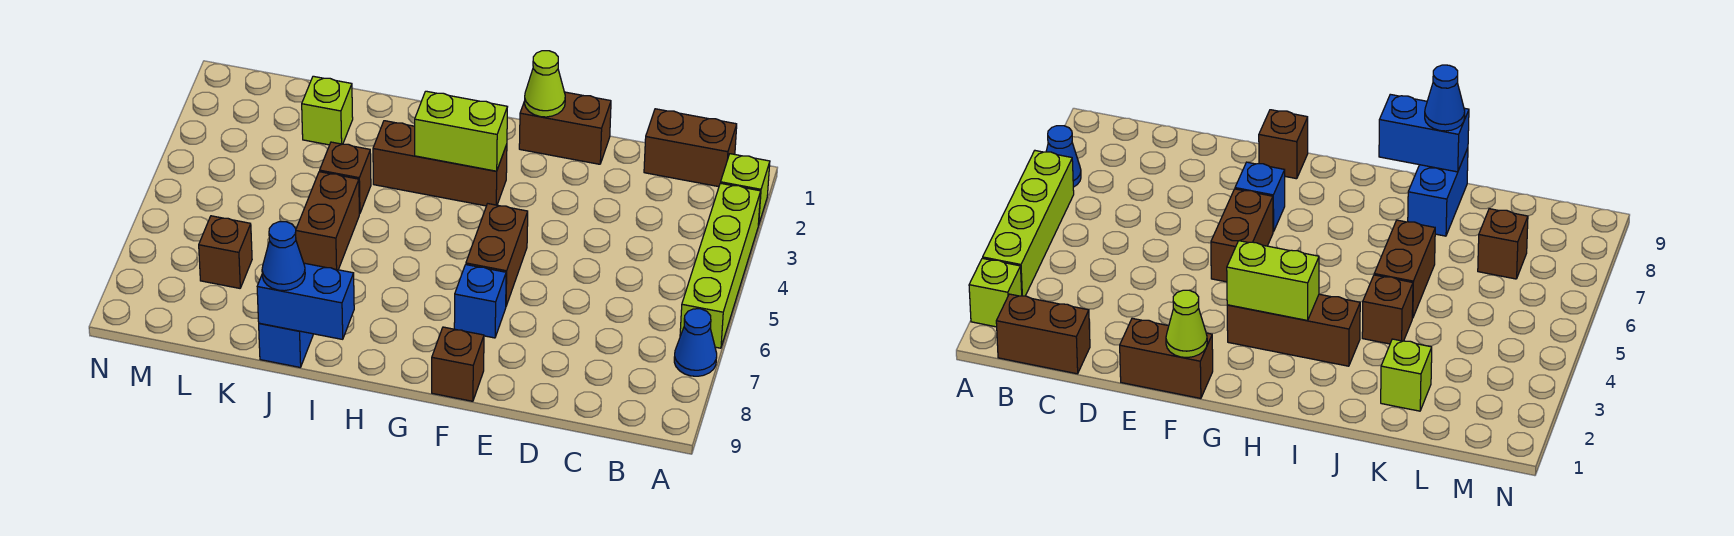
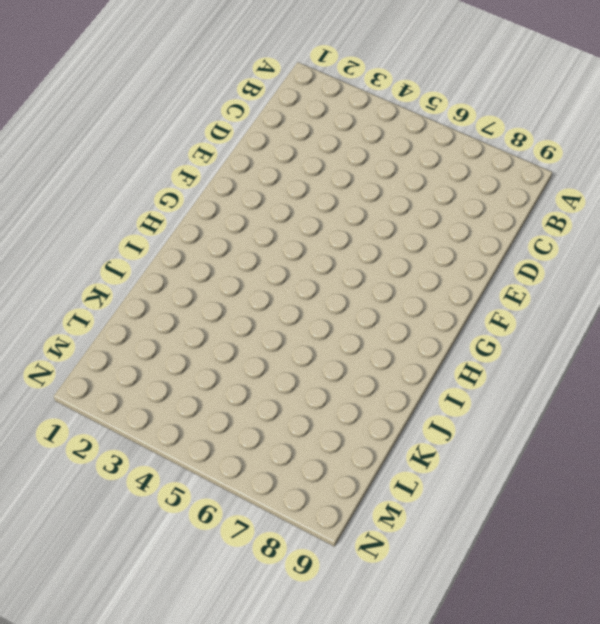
none -> lime 1x1 brick [721,154,770,225]
none -> lime 1x4 brick [680,183,761,348]
none -> blue 1x1 cone [674,309,717,376]

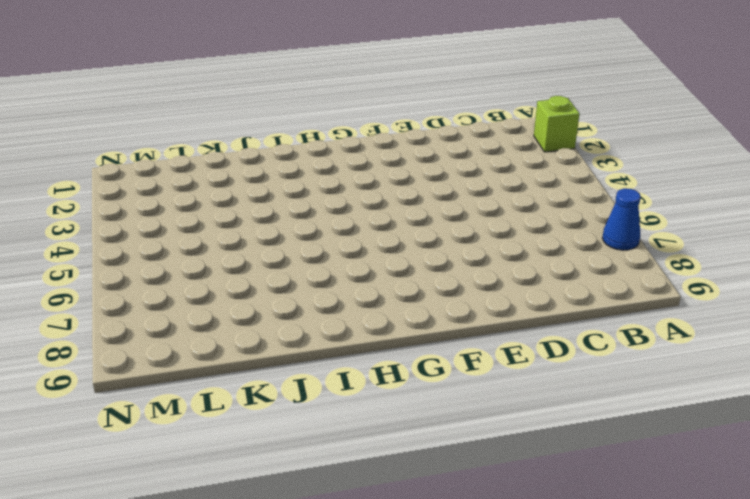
none -> lime 1x4 brick [680,183,761,348]
none -> brown 1x2 brick [644,109,737,187]
none -> brown 1x2 brick [519,92,611,164]

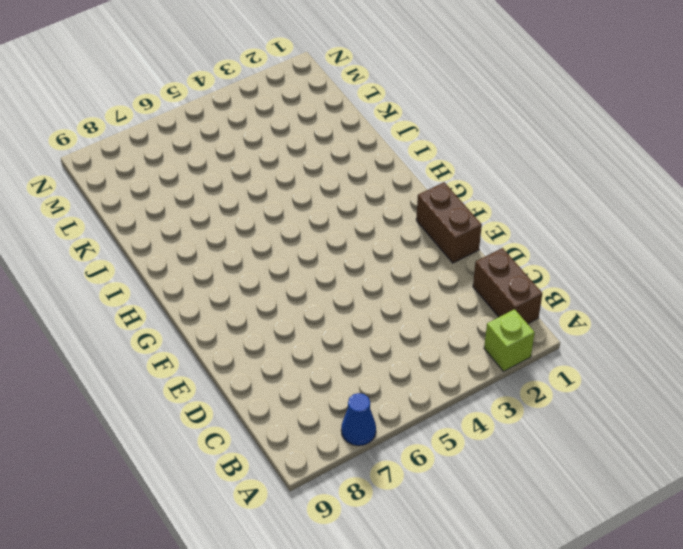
none -> lime 1x4 brick [680,183,761,348]
none -> brown 1x2 brick [466,204,528,306]
none -> blue 1x1 brick [454,265,506,338]

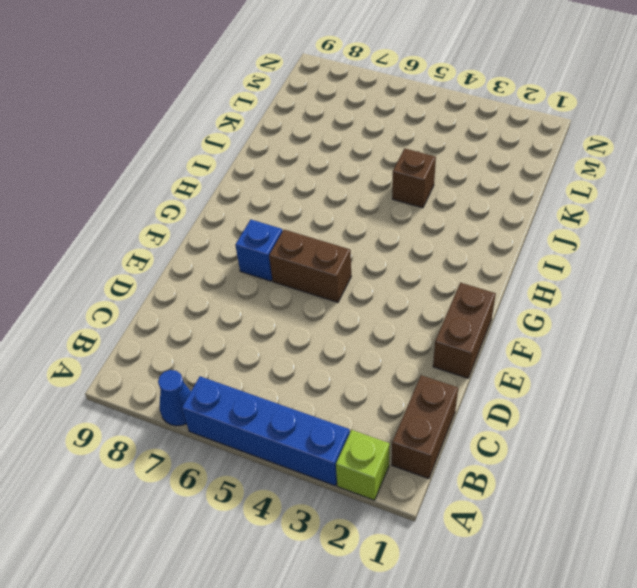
blue 1x4 brick [182,376,350,486] -> lime 1x4 brick [680,183,761,348]
none -> brown 1x1 brick [432,327,484,401]
none -> brown 1x3 brick [373,121,507,206]
none -> brown 1x2 brick [296,172,359,270]

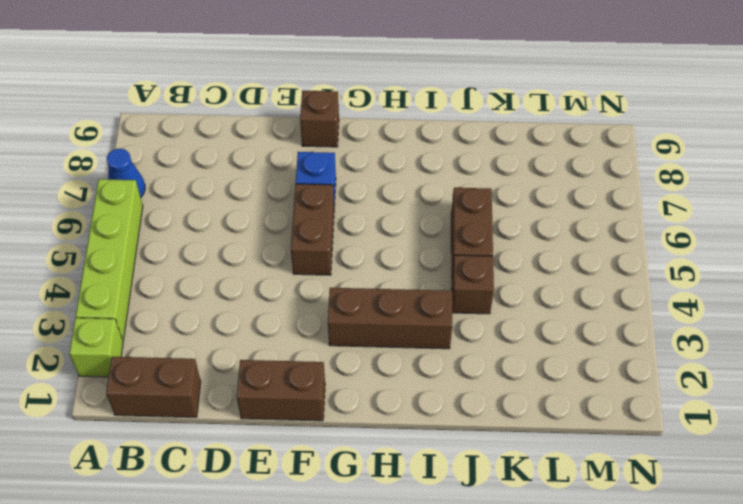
none -> blue 1x2 brick [259,323,313,367]
none -> lime 1x1 brick [302,76,353,145]
none -> brown 1x1 brick [199,216,252,288]

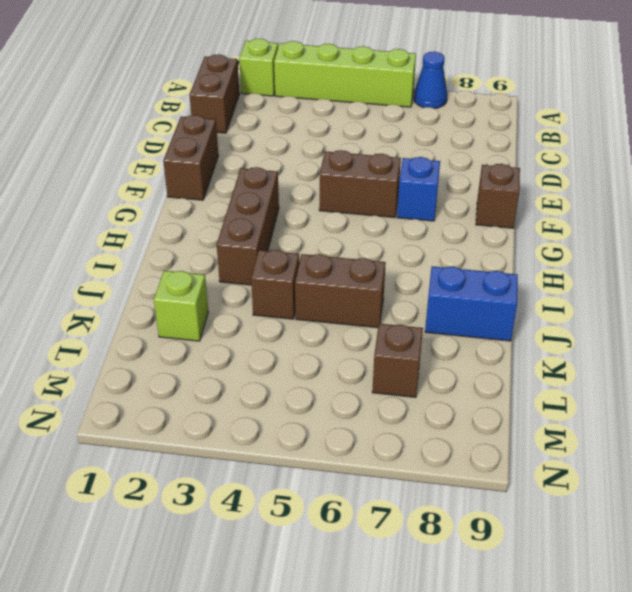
none -> lime 1x1 cone [524,51,565,117]
none -> lime 1x2 brick [415,91,507,171]
none -> blue 1x2 brick [257,263,354,339]

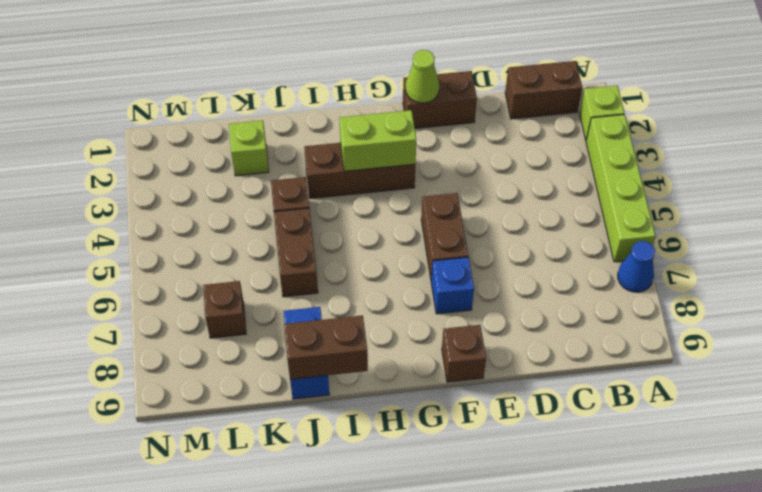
brown 1x2 brick [284,315,368,379] -> blue 1x2 brick [257,263,354,339]
none -> blue 1x1 cone [262,222,305,291]

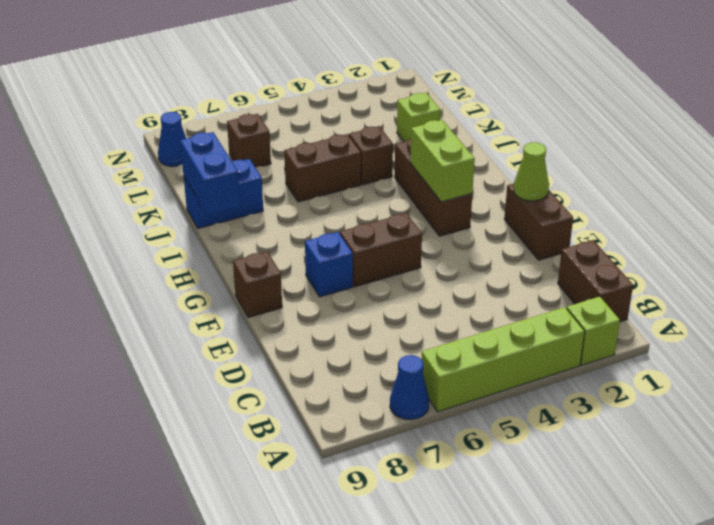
blue 1x1 cone [158,112,186,166] -> blue 1x1 cone moved to [262,222,305,291]

